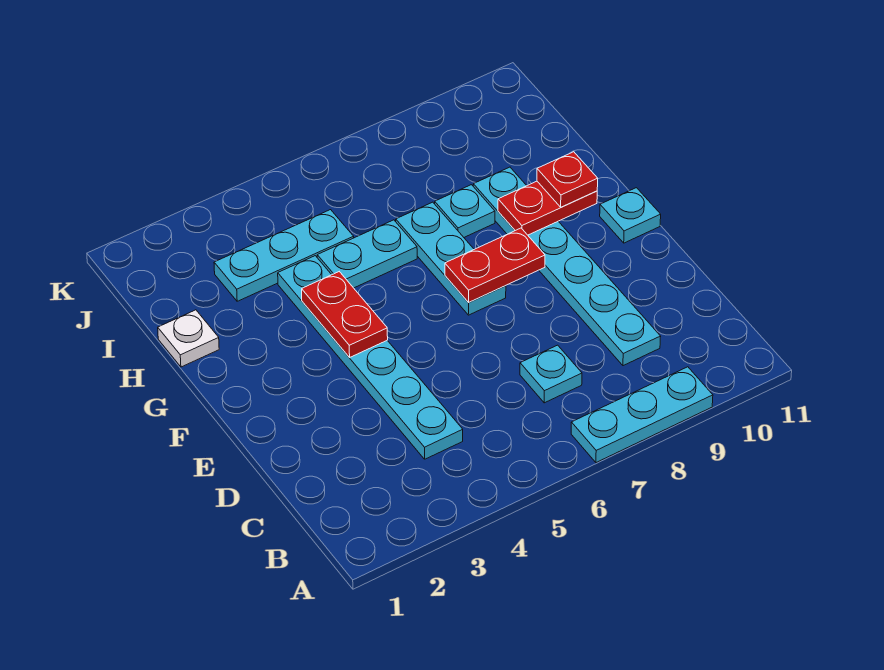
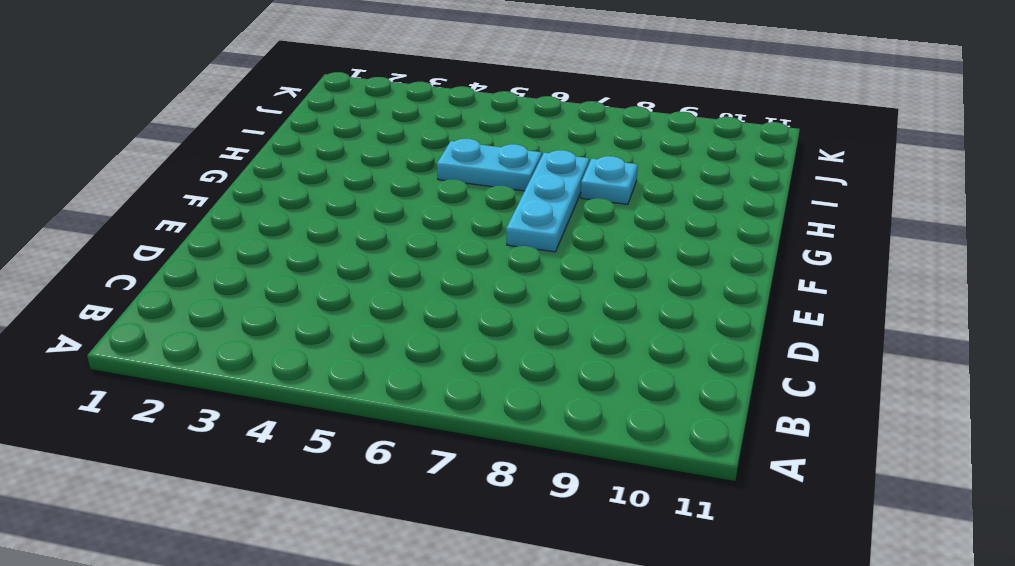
none -> cyan 1x3 plate [571,367,713,463]
none -> cyan 1x6 plate [278,256,463,459]
none -> cyan 1x1 plate [520,345,582,403]

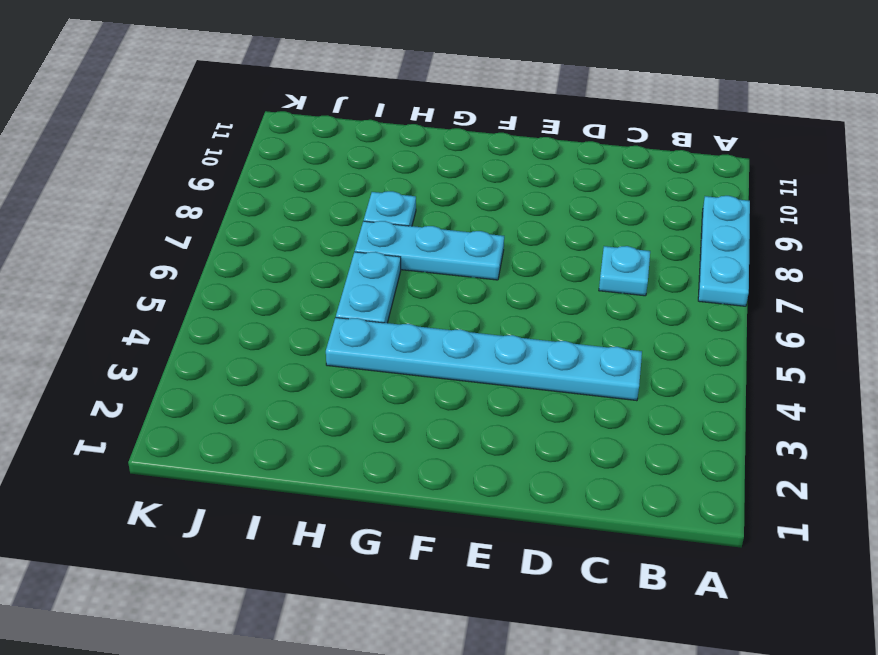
none -> cyan 1x6 plate [473,167,661,366]
none -> cyan 1x1 plate [600,188,661,243]
none -> white 1x1 plate [158,310,219,367]

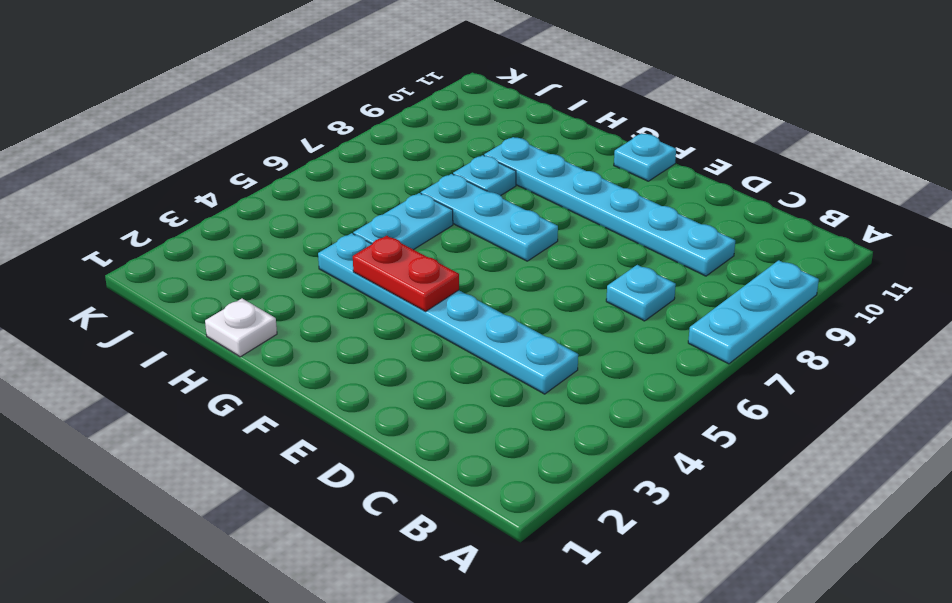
none -> cyan 1x3 plate [214,210,354,301]
none -> red 1x2 plate [445,228,545,303]
none -> red 1x2 plate [498,181,597,235]

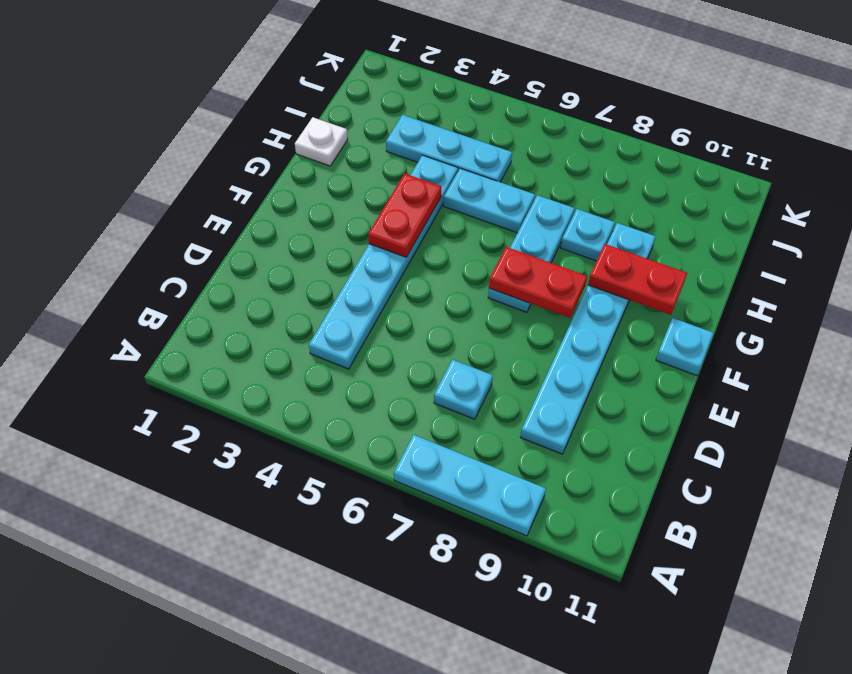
none -> red 1x1 plate [537,152,598,207]

